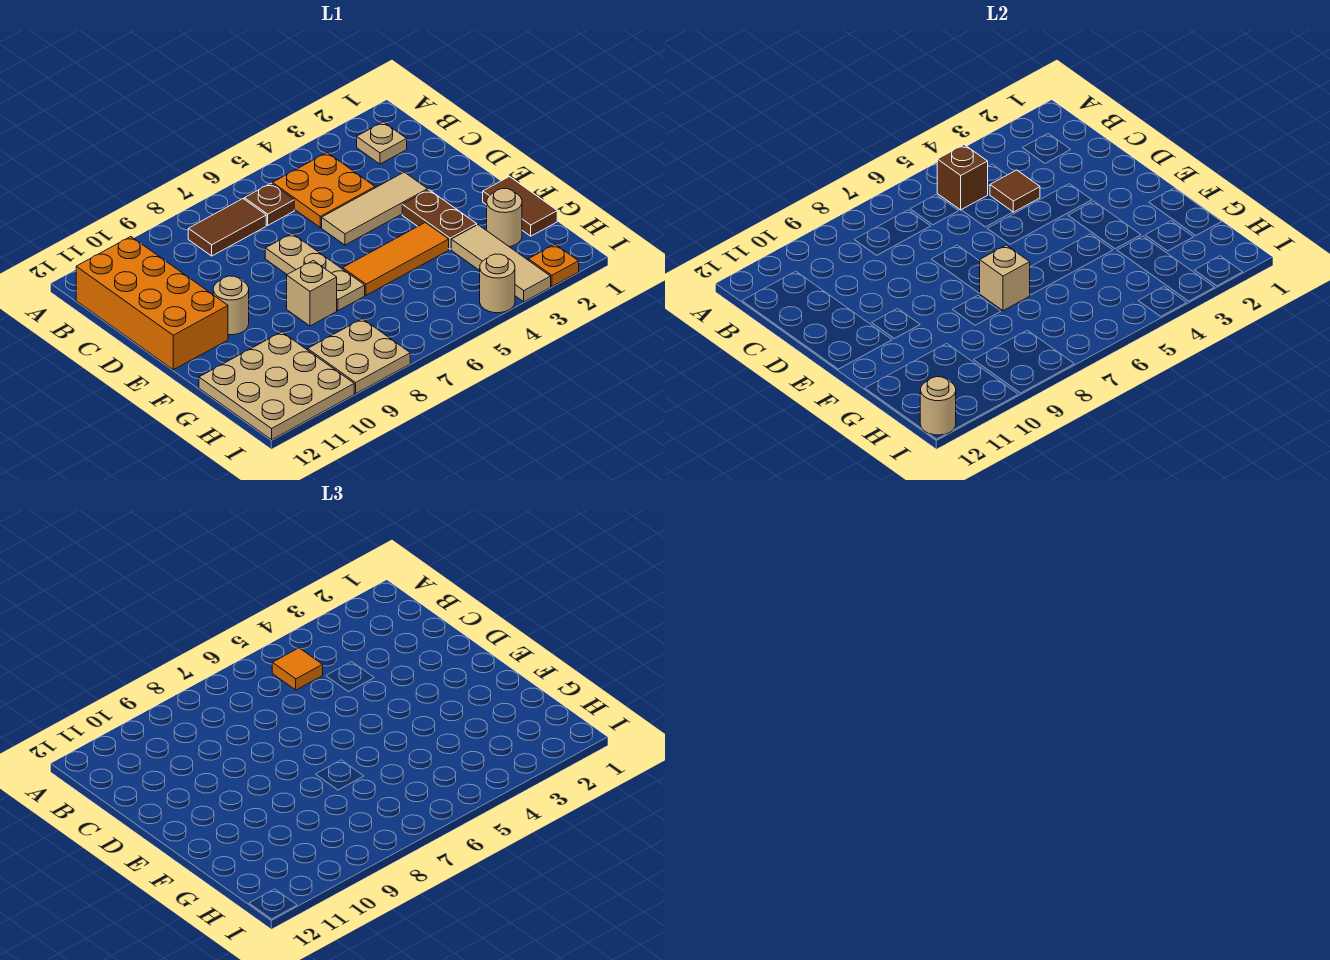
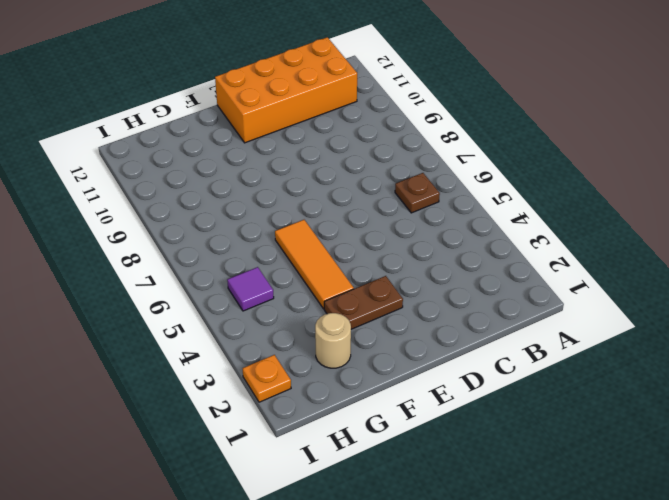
purple 1x1 tile [227,267,274,311] -> none
none -> tan 1x1 plate [357,122,407,164]
none -> orange 2x2 plate [272,153,375,228]
none -> brown 1x2 tile [188,199,266,256]

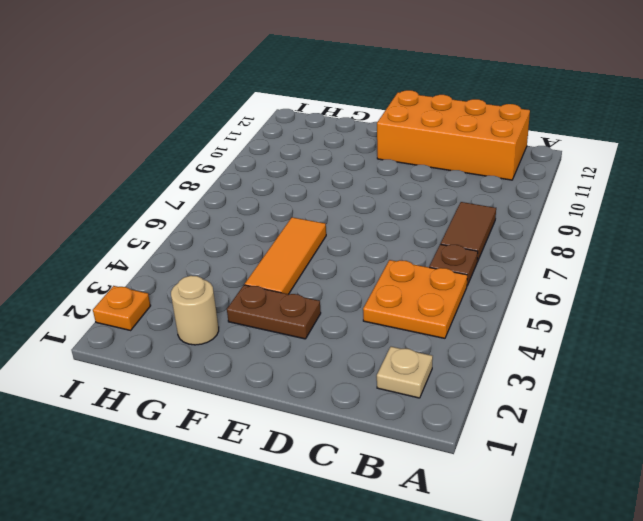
none -> tan 1x3 tile [322,172,428,245]
none -> tan 1x3 plate [265,234,365,311]
none -> tan 1x1 round brick [213,276,249,335]

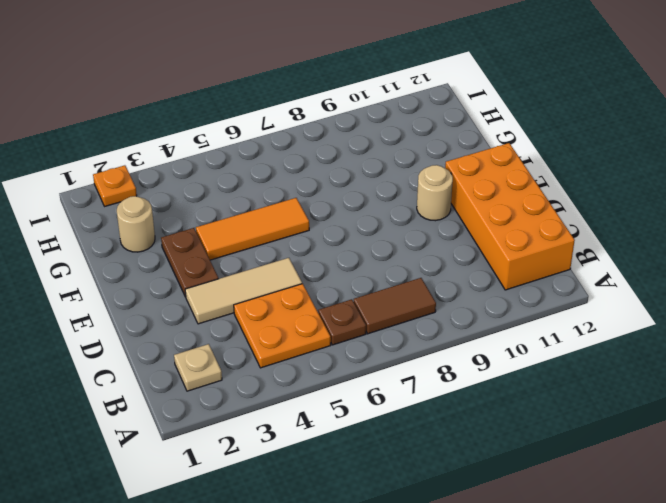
none -> tan 1x3 plate [265,234,365,311]
none -> brown 1x2 tile [483,177,557,236]
none -> tan 1x1 brick [287,261,337,326]

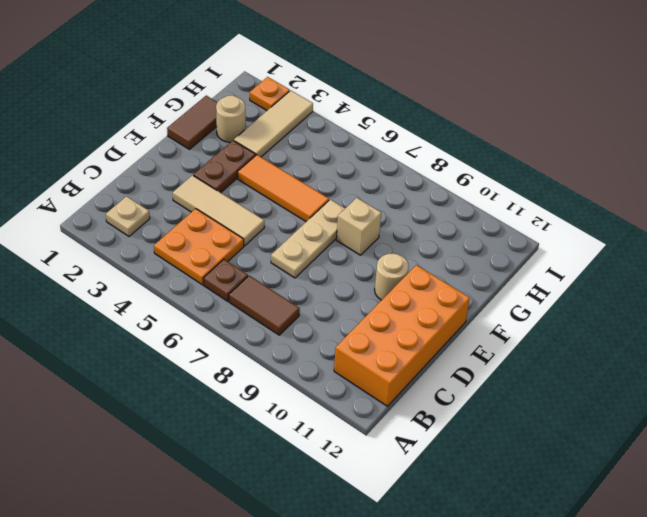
none -> tan 3x3 plate [199,332,354,440]
none -> tan 2x2 plate [308,319,410,394]
none -> tan 1x1 round brick [480,254,515,313]

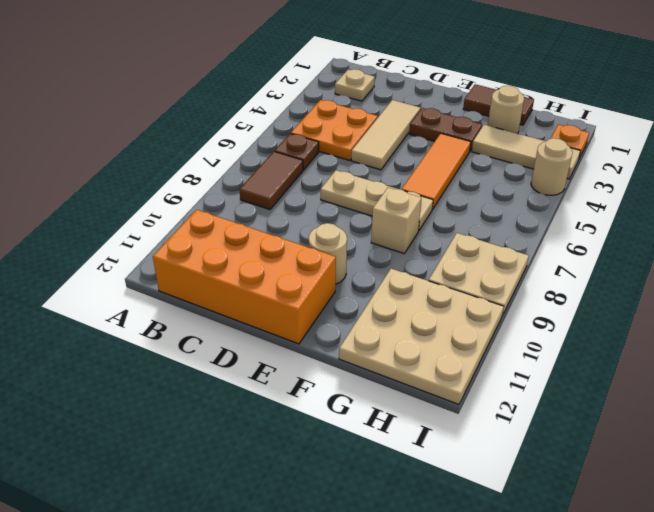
none -> brown 1x1 brick [937,145,988,210]
none -> brown 1x1 tile [990,170,1040,212]
none -> tan 1x1 brick [979,245,1030,311]

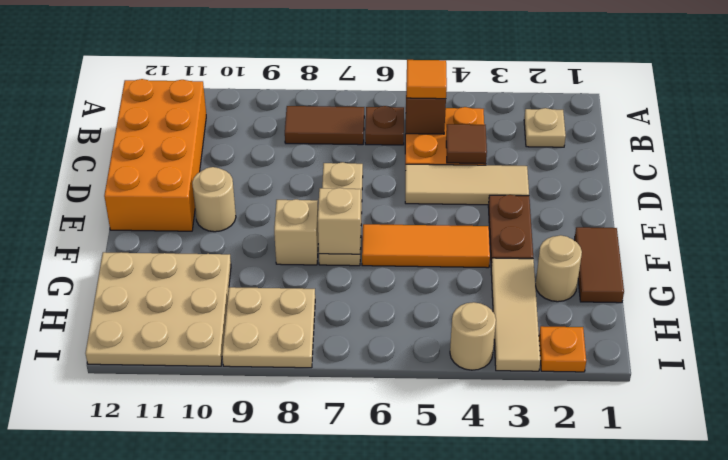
none -> tan 1x1 round brick [920,377,956,435]

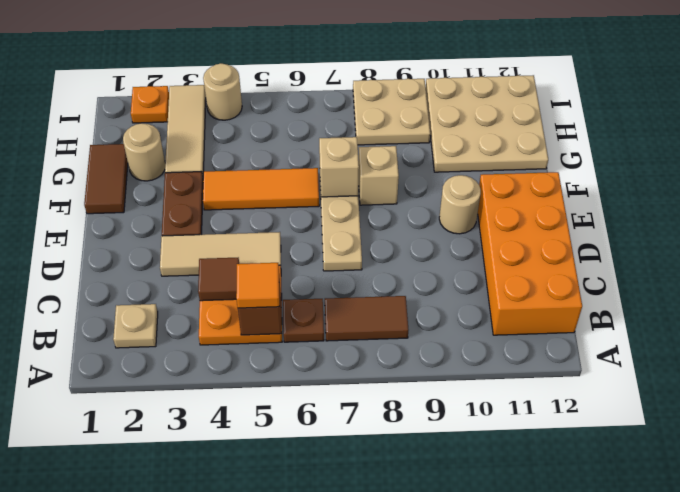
none -> tan 1x1 round brick [920,377,956,435]

